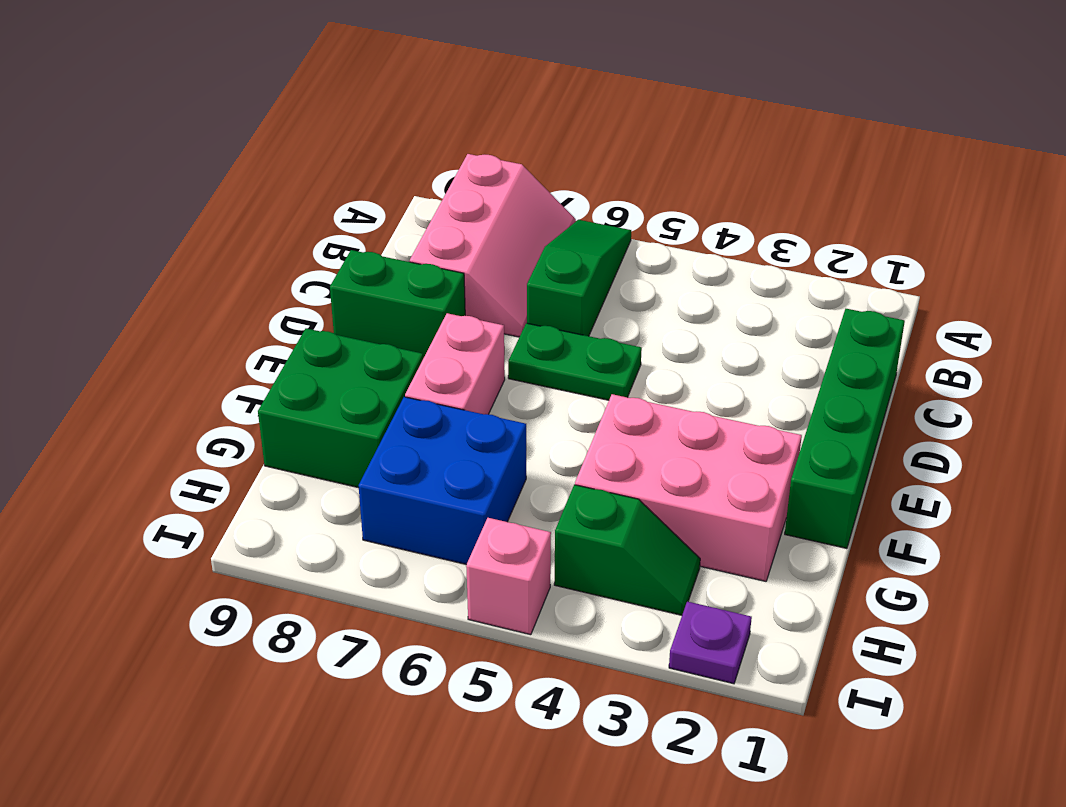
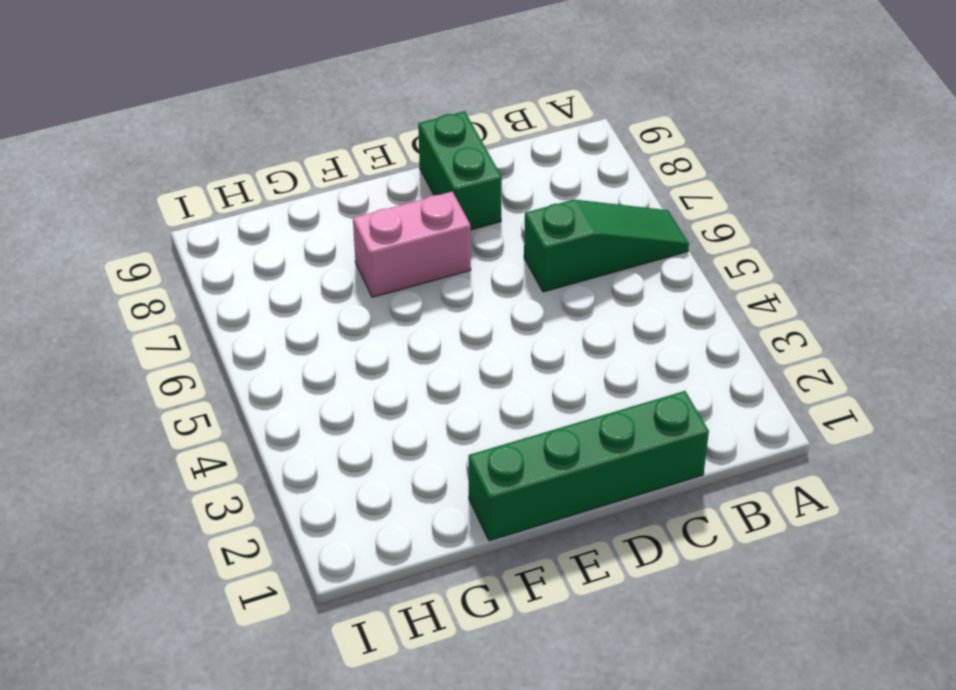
none -> pink 2x3 slope [410,154,576,337]
none -> green 1x2 plate [508,323,642,400]
none -> pink 2x3 brick [575,394,802,581]

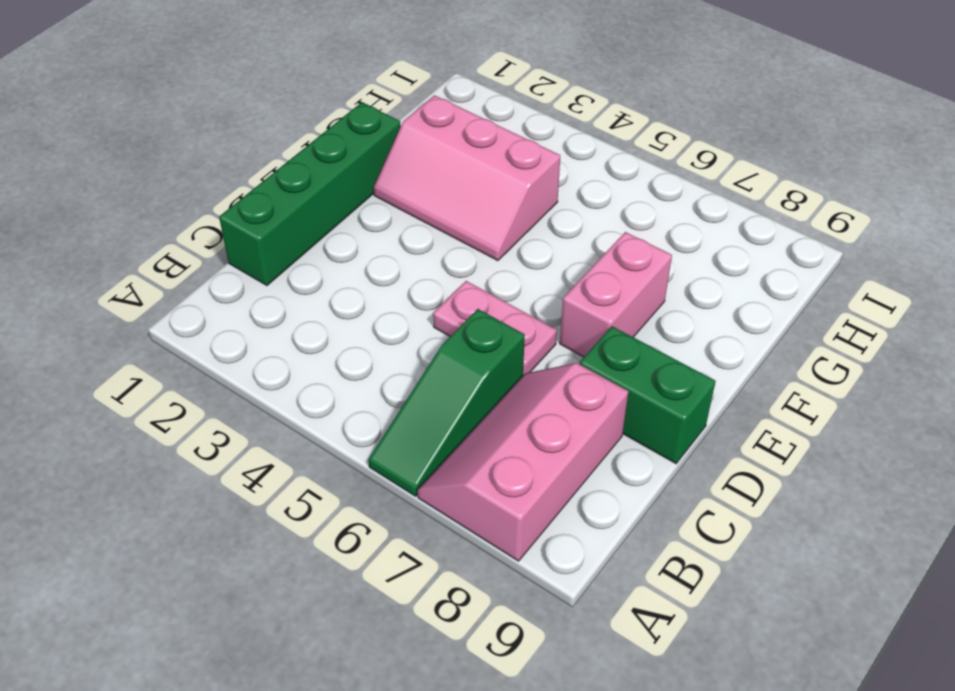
pink 1x2 plate [433,281,557,375] -> green 1x2 plate [508,323,642,400]
pink 2x3 slope [374,95,560,261] -> pink 2x3 brick [575,394,802,581]
none -> green 2x2 brick [258,328,423,488]
none -> blue 2x2 brick [359,397,526,565]
none -> green 1x2 slope [554,485,700,615]

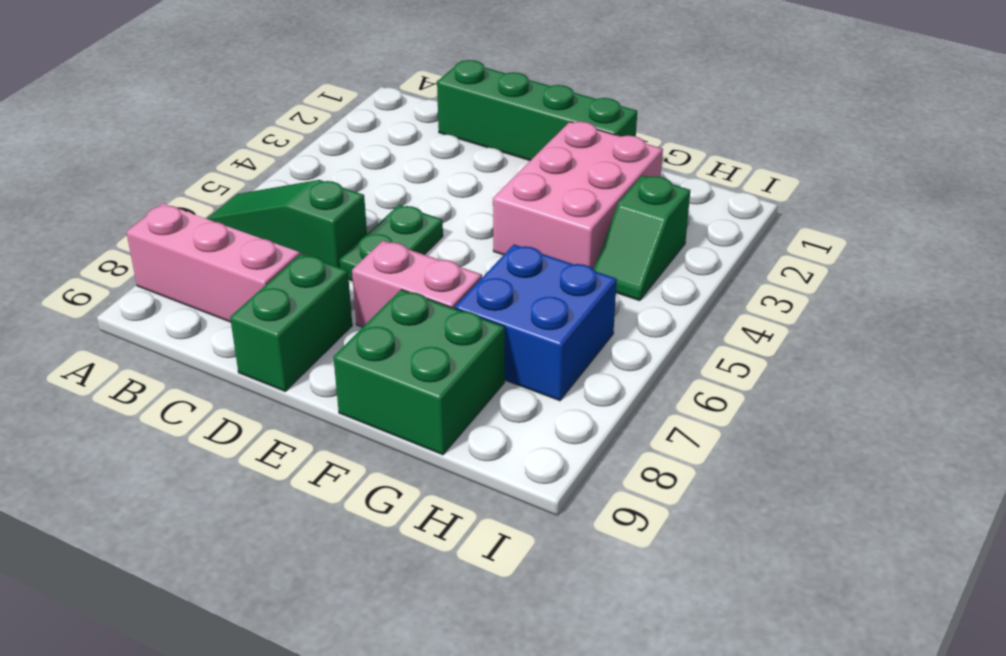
green 1x2 slope [594,176,690,301] -> green 1x2 slope turned to [554,485,700,615]
none -> purple 1x1 plate [669,601,752,684]
none -> pink 1x1 brick [466,518,551,635]

